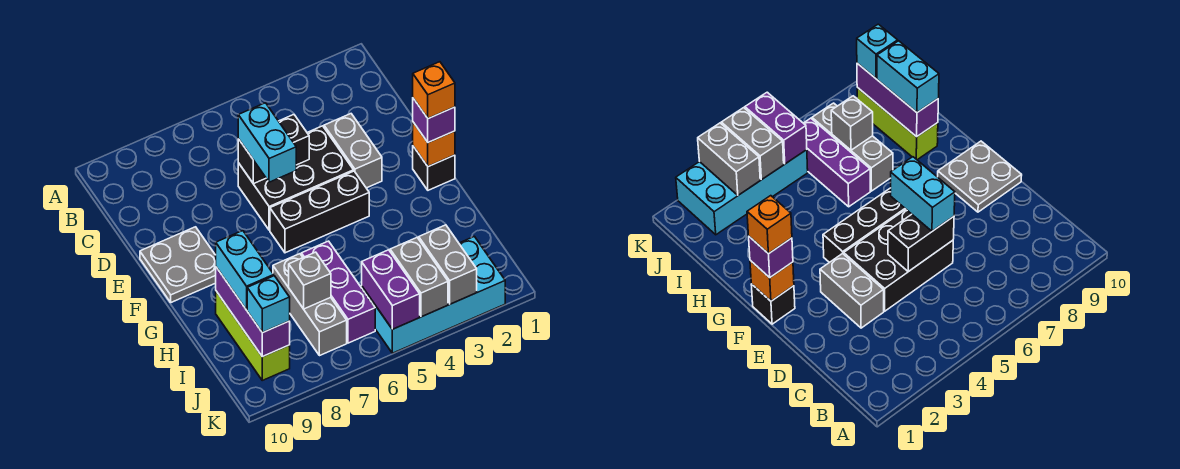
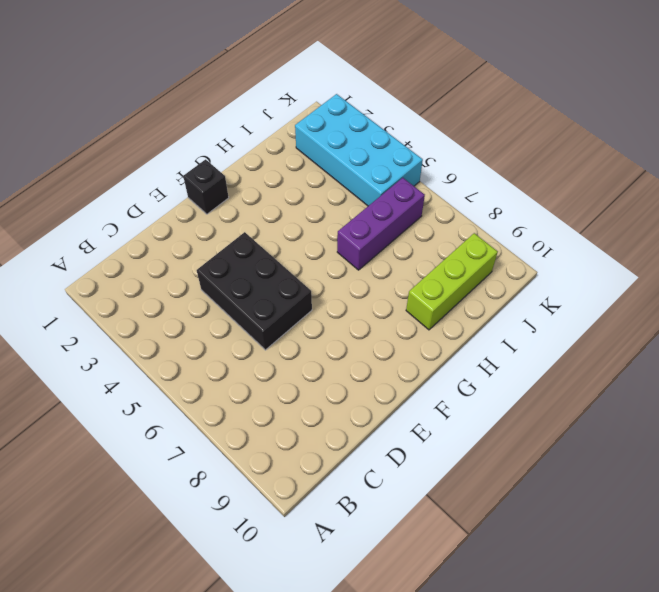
none -> grey 1x2 brick [324,114,382,188]
none -> grey 2x2 plate [140,227,216,302]
none -> black 1x3 brick [270,171,369,253]

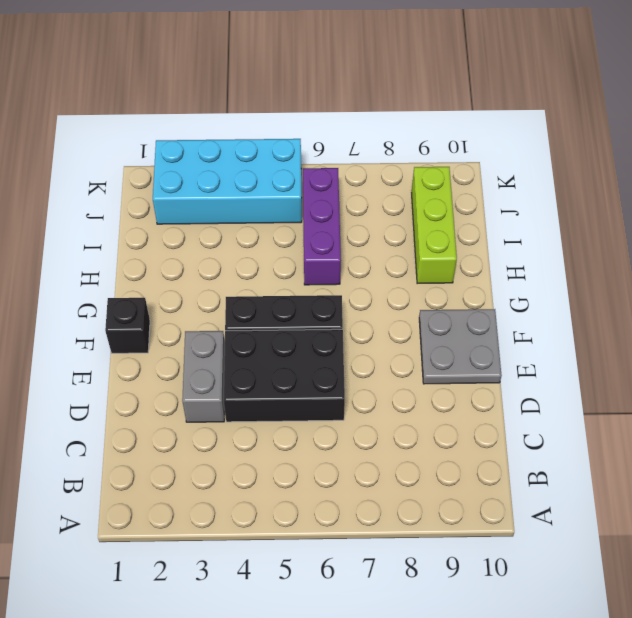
none -> grey 1x3 brick [273,254,347,356]
none -> black 1x2 brick [238,115,309,184]
none -> orange 1x1 brick [413,122,455,166]

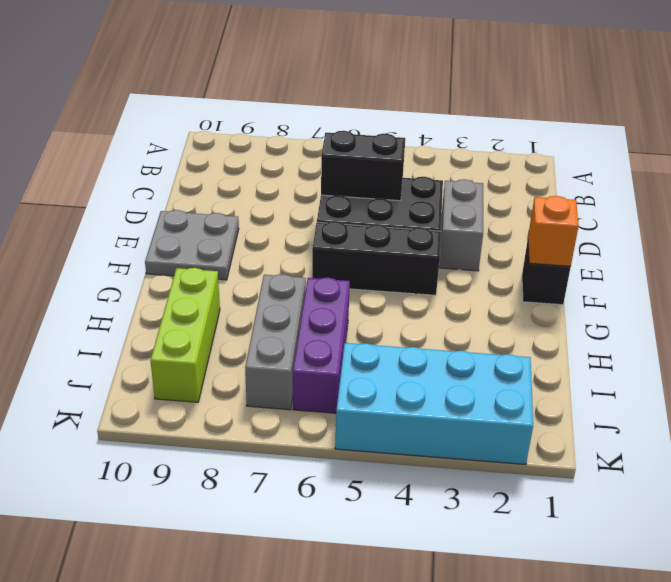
none -> purple 1x3 brick [216,267,290,357]
none -> grey 1x1 brick [289,252,331,309]
none -> grey 1x2 brick [419,225,477,304]

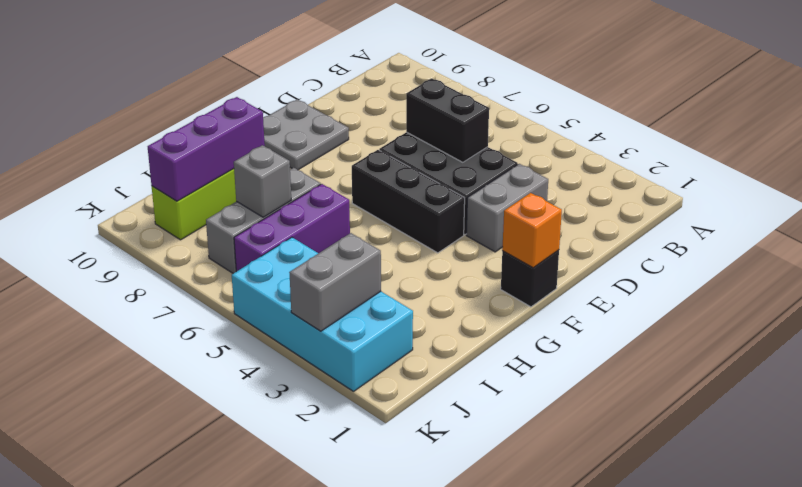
none -> grey 1x2 brick [390,238,448,317]
none -> purple 1x2 brick [362,250,420,329]
none -> cyan 1x2 brick [238,103,296,182]

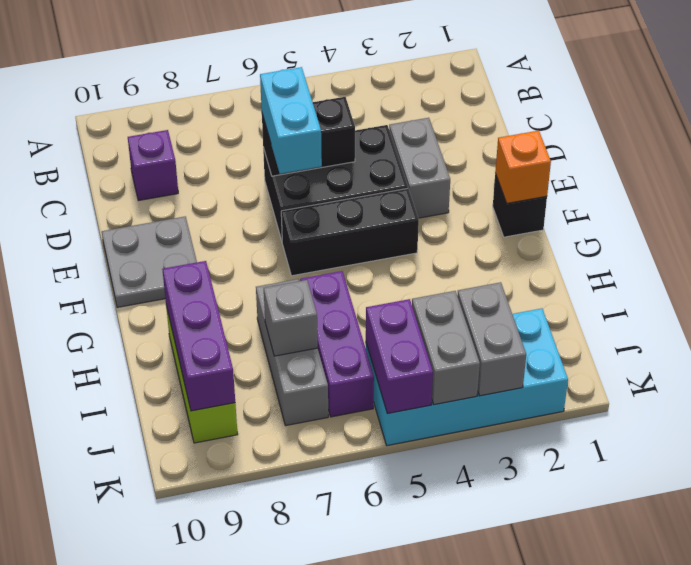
purple 1x1 brick [128,130,178,201] -> purple 1x1 brick moved to [413,98,455,142]
none -> cyan 1x2 brick [216,231,274,310]
none -> cyan 1x1 brick [247,276,290,333]
none -> orange 1x1 brick [413,62,455,118]

